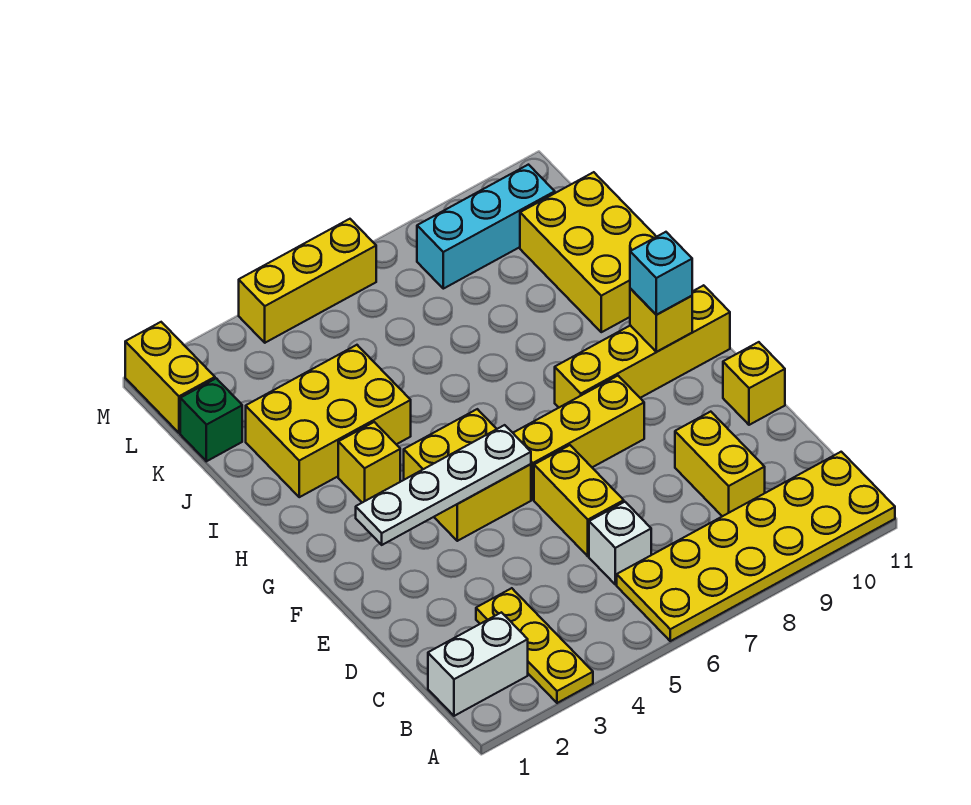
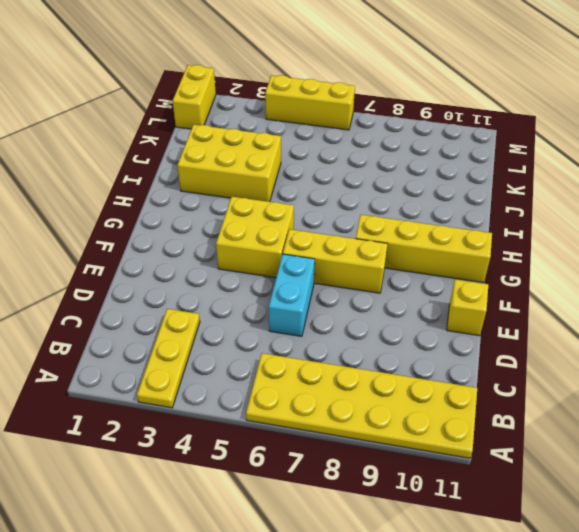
cyan 1x2 brick [269,254,315,336] -> yellow 1x2 brick [534,445,624,556]
none -> white 1x2 brick [428,612,528,716]
none -> white 1x1 brick [589,502,651,585]
none -> yellow 1x2 brick [675,412,765,516]

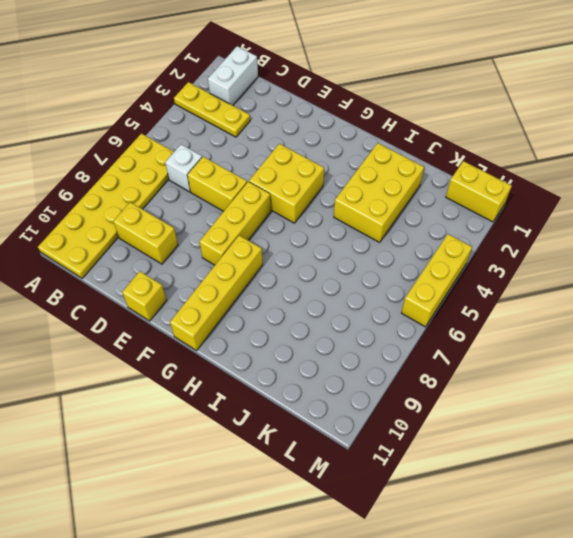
none -> yellow 1x1 brick [338,422,400,503]
none -> yellow 2x3 brick [520,172,656,332]
none -> green 1x1 brick [180,378,242,461]

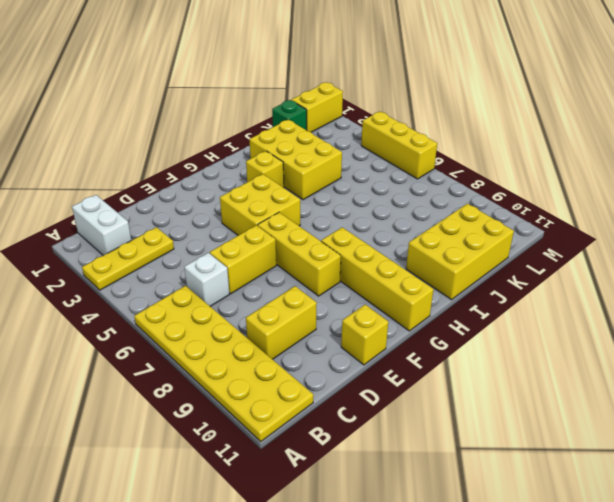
none -> cyan 1x3 brick [417,165,555,289]
none -> white 1x4 plate [356,425,531,545]
none -> yellow 1x1 brick [630,289,692,352]

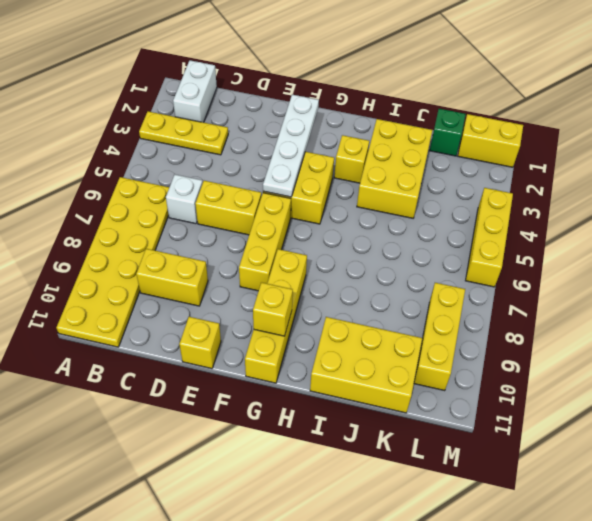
yellow 1x3 brick [414,283,465,391] -> cyan 1x3 brick [417,165,555,289]
none -> cyan 1x1 brick [630,232,692,315]

